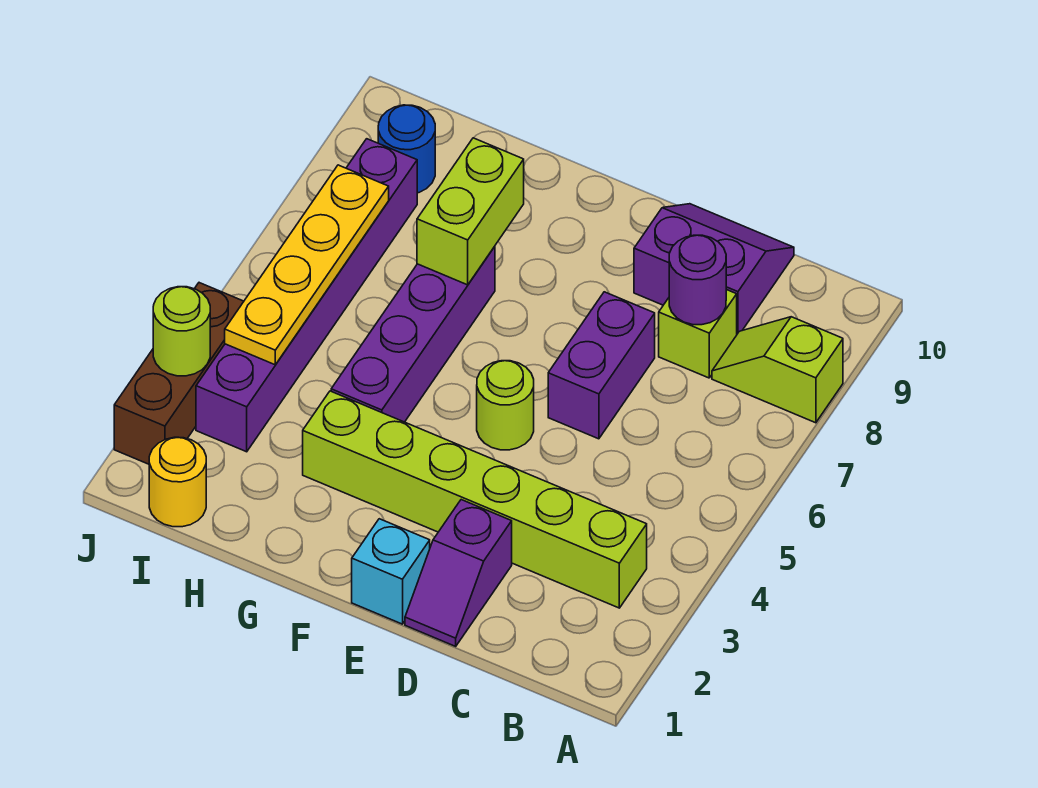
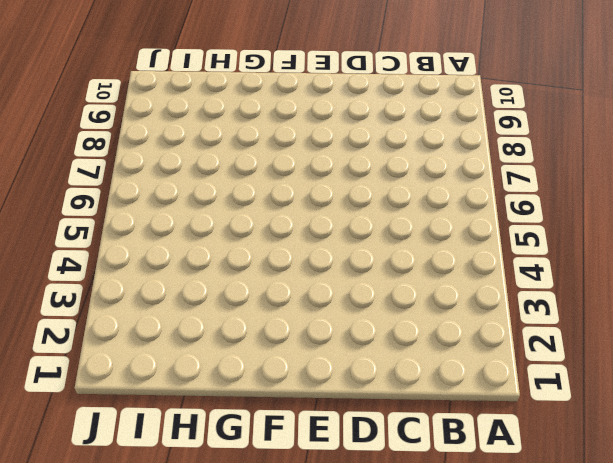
none -> lime 1x2 slope [712,317,843,423]
none -> lime 1x6 brick [303,391,647,608]
none -> lime 1x1 brick [659,290,737,378]

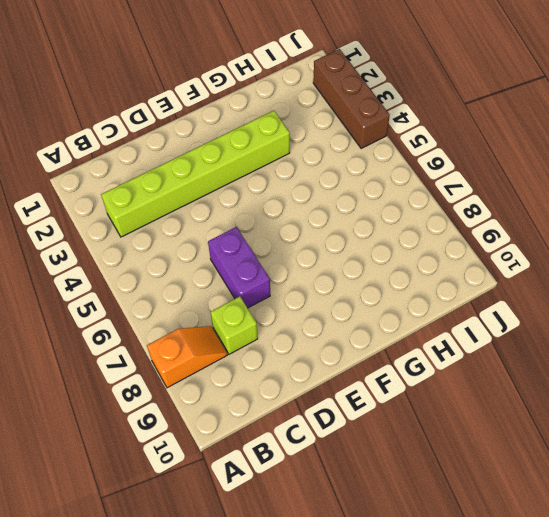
orange 1x2 slope [147,326,227,388] -> lime 1x2 slope [712,317,843,423]
none -> purple 2x2 slope [634,204,794,334]
none -> purple 1x2 slope [405,500,512,646]
none -> cyan 1x1 brick [352,519,430,624]

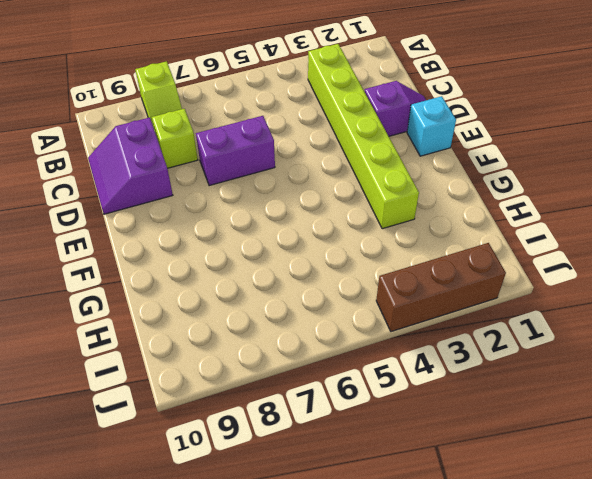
none -> lime 1x1 round brick [477,361,534,450]
none -> purple 1x4 brick [331,246,495,422]
none -> yellow 1x1 round brick [149,437,206,527]

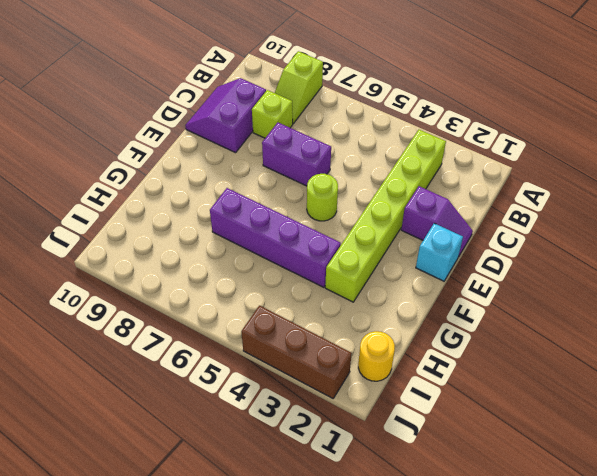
none -> purple 1x6 brick [196,139,417,452]
none -> blue 1x1 round brick [378,105,435,193]
none -> purple 1x1 round brick [669,235,726,325]

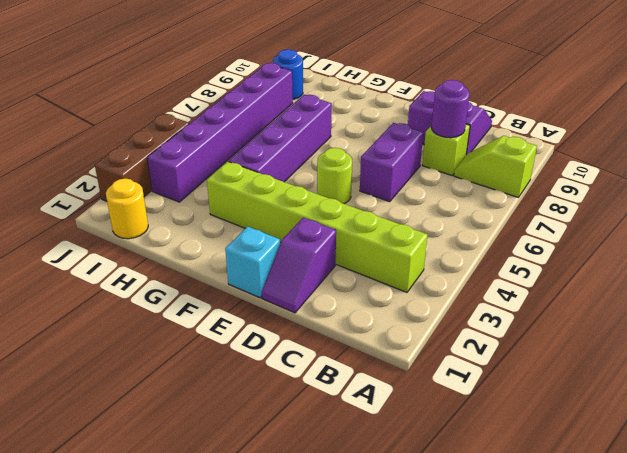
none -> lime 1x2 brick [417,138,524,285]
none -> yellow 1x4 plate [225,165,389,365]
none -> lime 1x1 round brick [153,287,210,376]

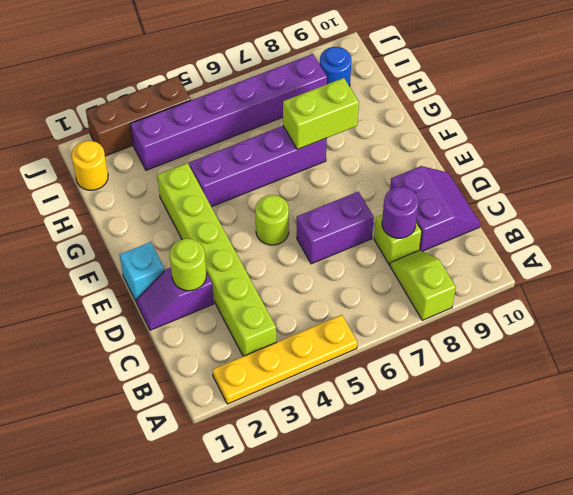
yellow 1x4 plate [212,315,357,404] -> yellow 1x4 plate moved to [225,165,389,365]
lime 1x1 round brick [170,239,207,291] -> lime 1x1 round brick moved to [153,287,210,376]

